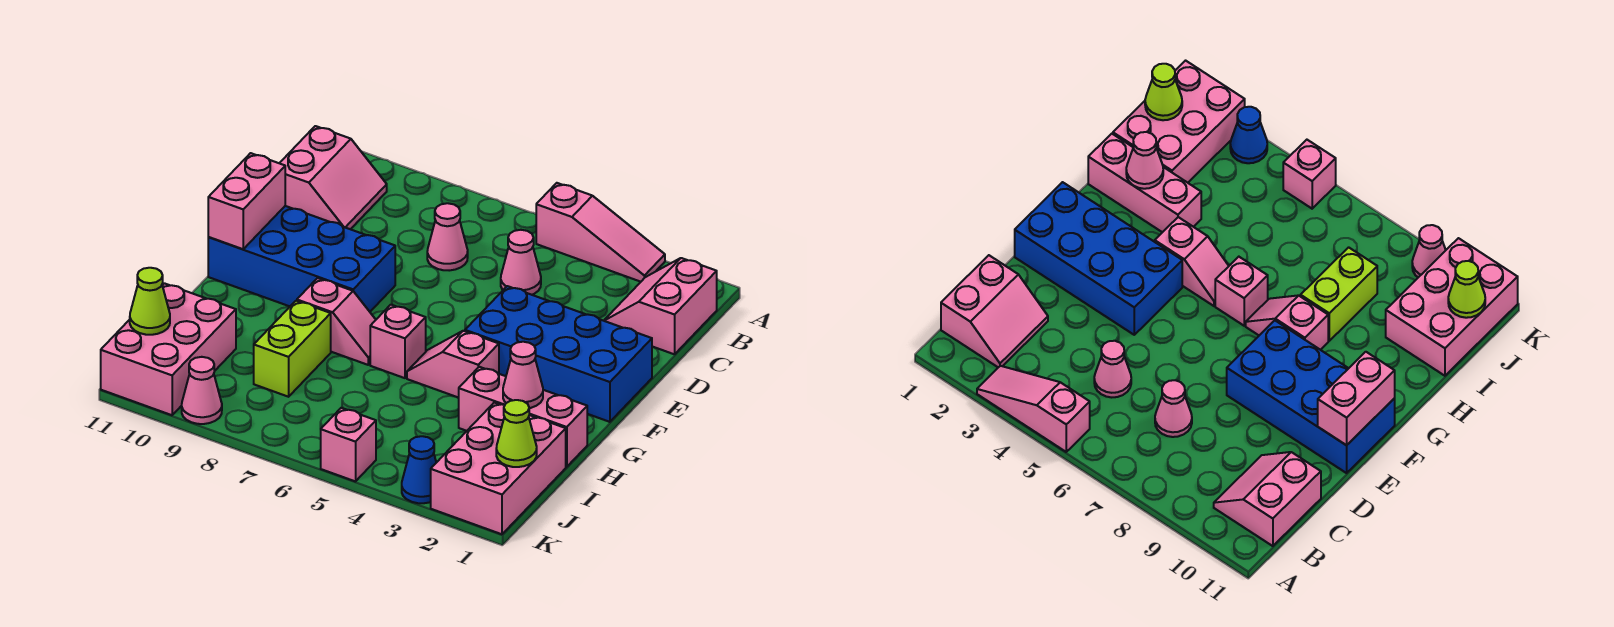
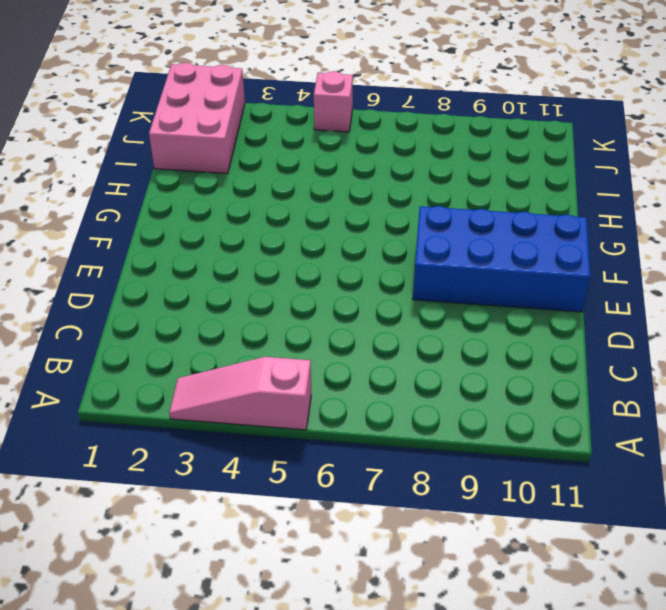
none -> pink 2x2 slope [604,258,717,354]
none -> pink 2x2 slope [280,126,387,229]
none -> pink 1x1 cone [501,230,541,295]

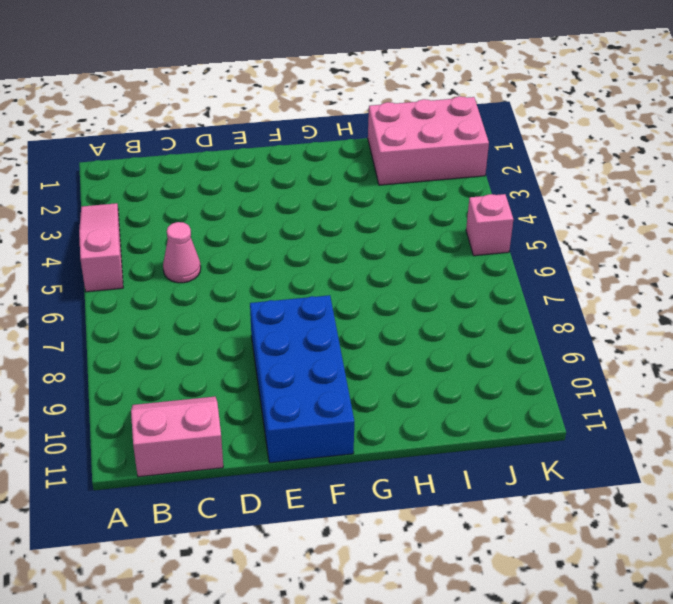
none -> pink 2x2 slope [604,258,717,354]
none -> pink 1x1 cone [427,203,468,271]
none -> blue 2x4 brick [465,286,652,422]

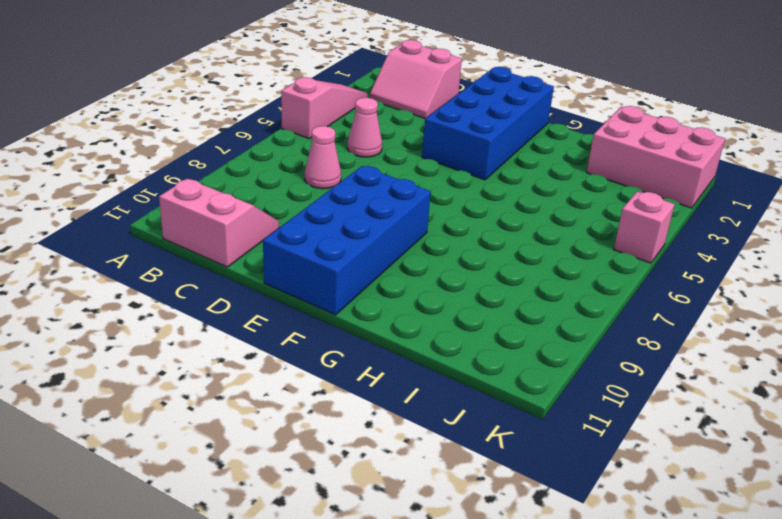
none -> pink 1x2 slope [407,331,499,398]
none -> pink 1x1 brick [370,305,426,378]
none -> pink 1x2 slope [297,278,376,365]

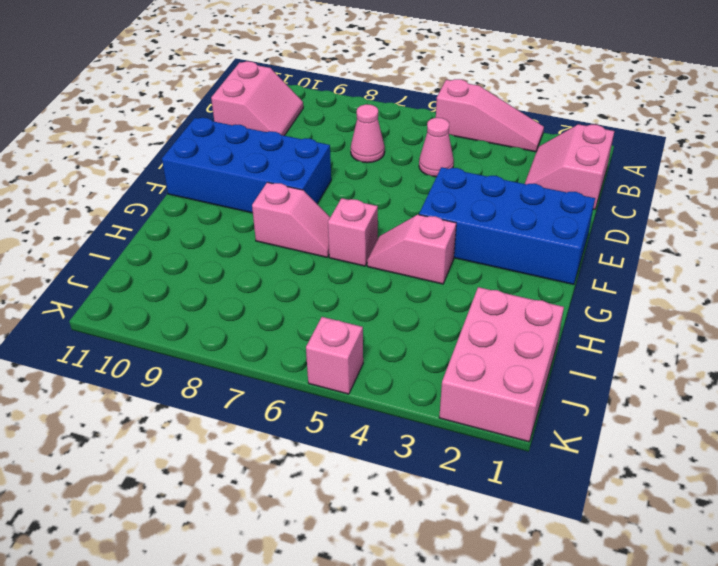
none -> pink 1x3 brick [459,367,587,467]
none -> lime 1x2 brick [254,301,331,397]
none -> pink 2x3 brick [101,283,236,415]

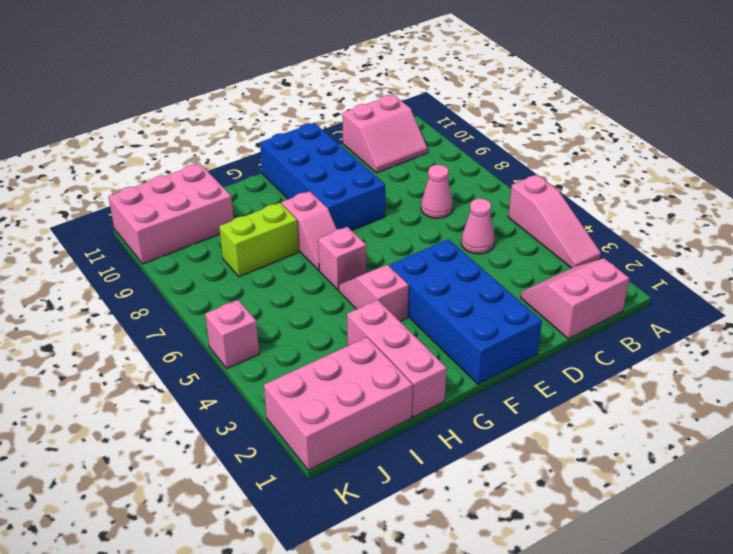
none -> blue 1x1 cone [402,436,436,503]
none -> pink 1x1 cone [182,357,222,424]
none -> pink 1x2 brick [208,153,285,249]

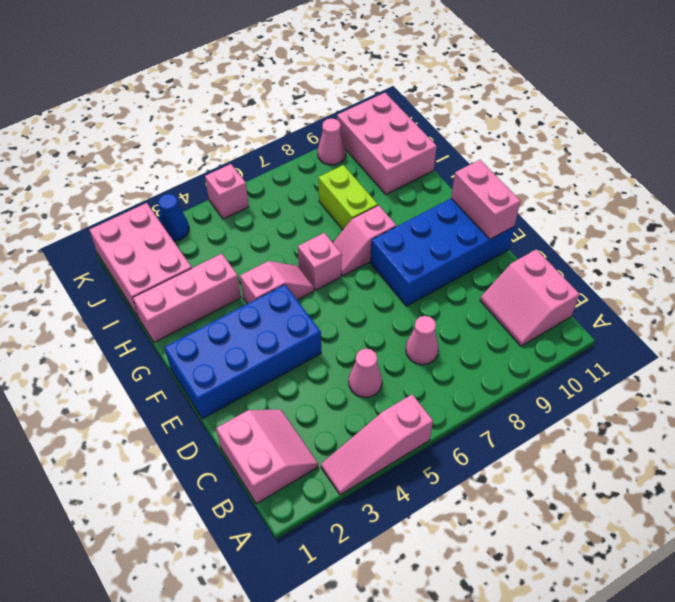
none -> pink 1x1 cone [503,342,543,408]
none -> lime 1x1 cone [496,400,537,467]
none -> lime 1x1 cone [130,268,170,335]

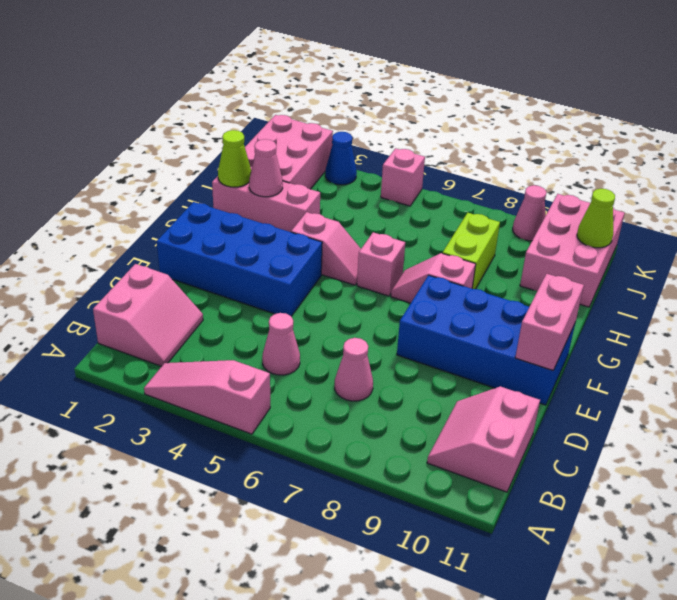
lime 1x1 cone [218,130,251,187] -> lime 1x1 cone moved to [496,400,537,467]

